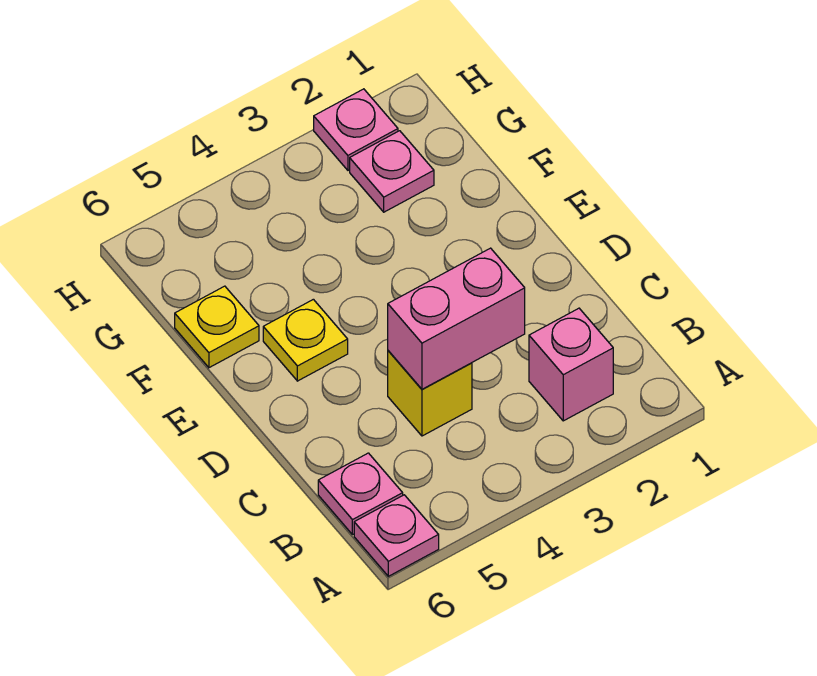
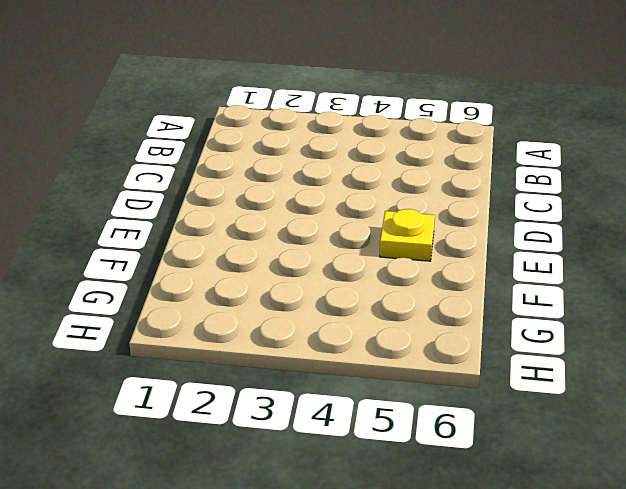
none -> pink 1x1 plate [354,495,439,576]
none -> pink 1x1 brick [529,308,613,421]

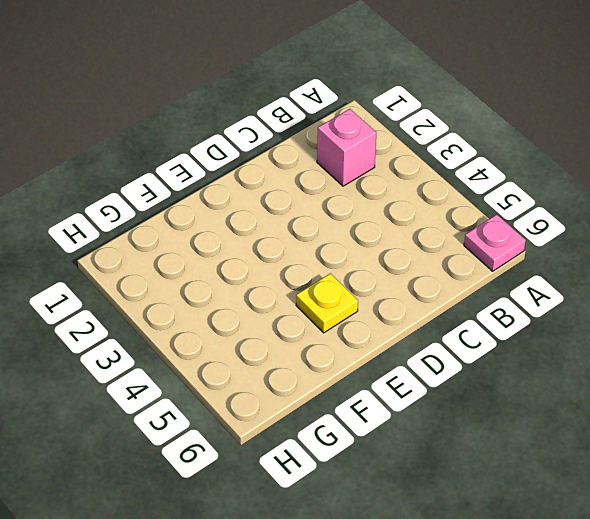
none -> pink 1x1 plate [318,453,403,535]
none -> yellow 1x1 brick [388,351,472,436]

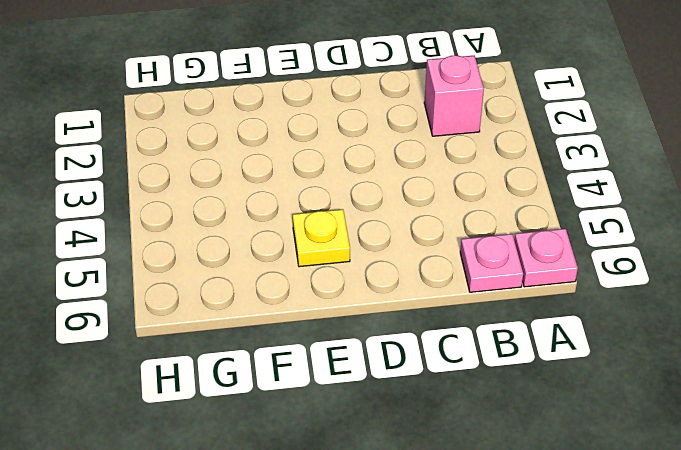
none -> yellow 1x1 brick [388,351,472,436]
none -> yellow 1x1 plate [175,286,259,368]

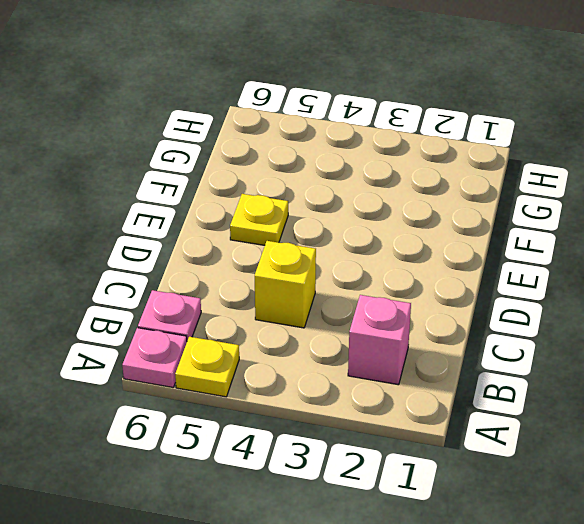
yellow 1x1 plate [175,337,239,397] -> yellow 1x1 plate moved to [175,286,259,368]
none -> pink 1x1 plate [350,131,434,212]
none -> pink 1x1 plate [314,89,398,170]

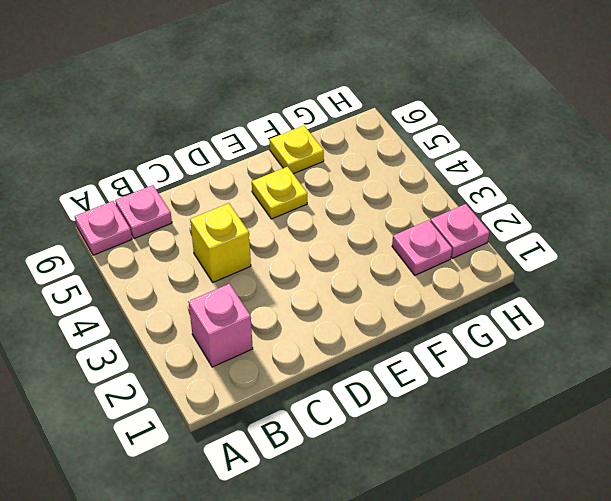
none -> pink 1x2 brick [388,248,525,389]

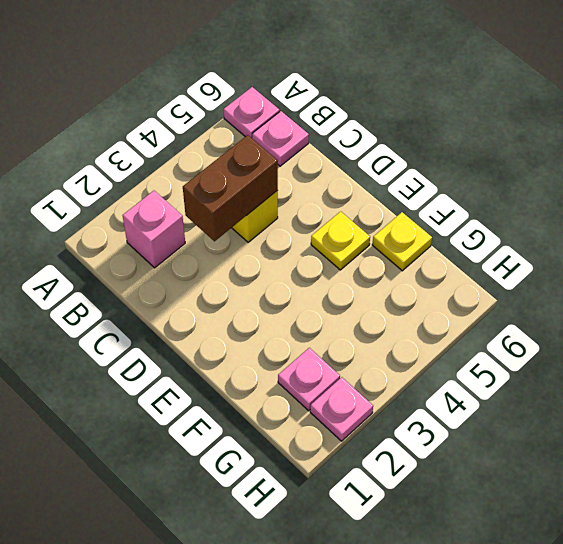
brown 1x2 brick [183,135,278,241] -> pink 1x2 brick [388,248,525,389]

